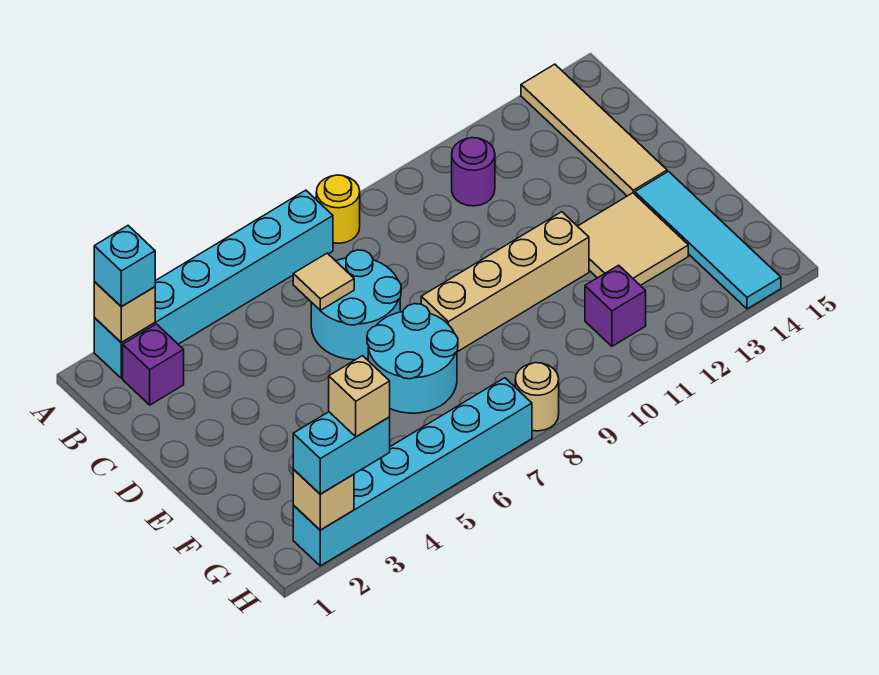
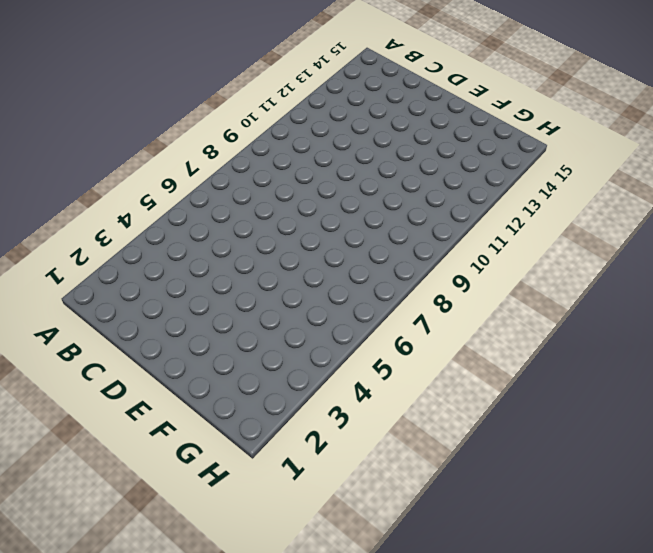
none -> cyan 1x6 brick [94,190,333,378]
none -> yellow 1x1 round brick [316,175,360,243]
none -> tan 1x4 tile [521,64,667,196]

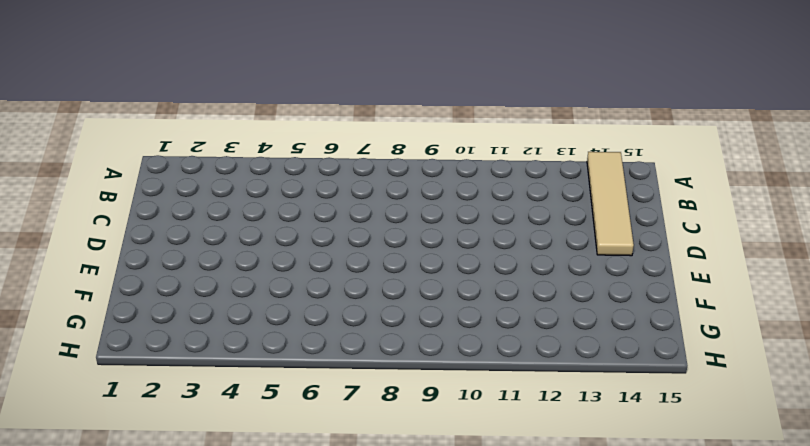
none -> cyan 1x6 brick [94,190,333,378]
none -> yellow 1x1 round brick [316,175,360,243]
none -> purple 1x1 brick [123,324,184,405]

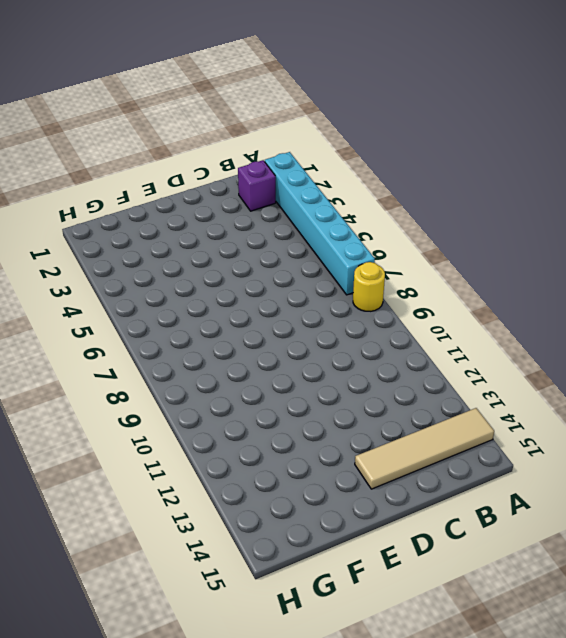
none -> purple 1x1 round brick [452,138,495,206]
none -> cyan 2x2 round brick [311,250,401,360]
none -> cyan 2x2 round brick [367,304,458,413]

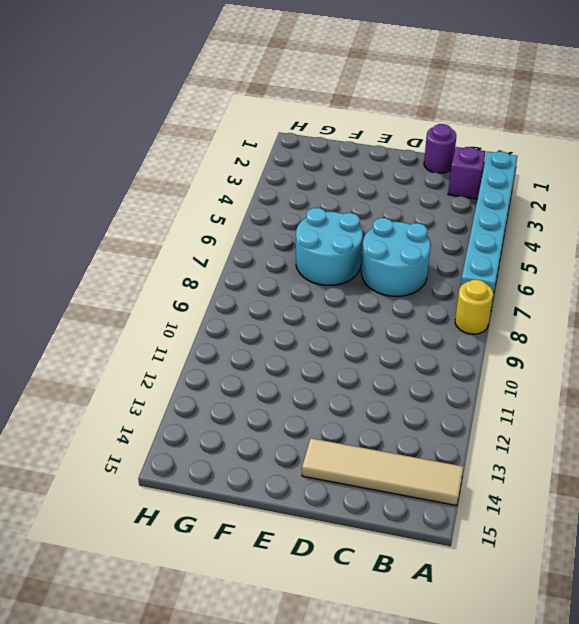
purple 1x1 round brick [424,124,456,173] -> purple 1x1 round brick moved to [452,138,495,206]
none -> tan 1x4 brick [421,212,589,352]
none -> tan 2x2 tile [578,193,688,286]
none -> cyan 1x4 tile [635,172,781,309]

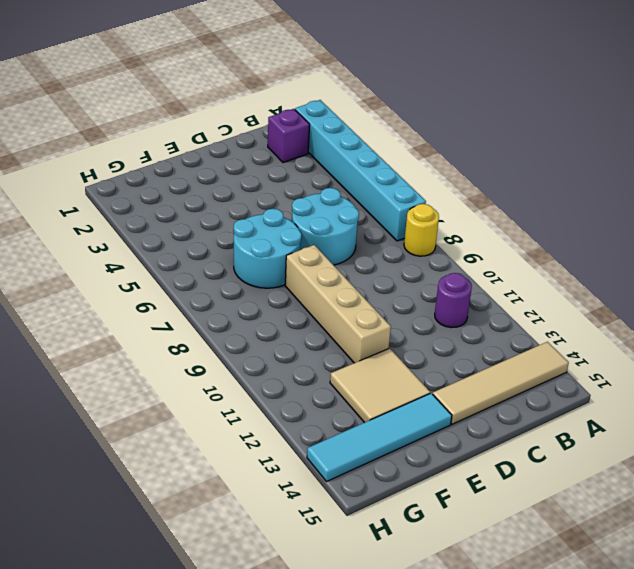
none -> purple 1x1 brick [585,265,646,346]
none -> cyan 1x6 brick [293,378,532,566]
none -> tan 1x1 round brick [515,363,559,431]

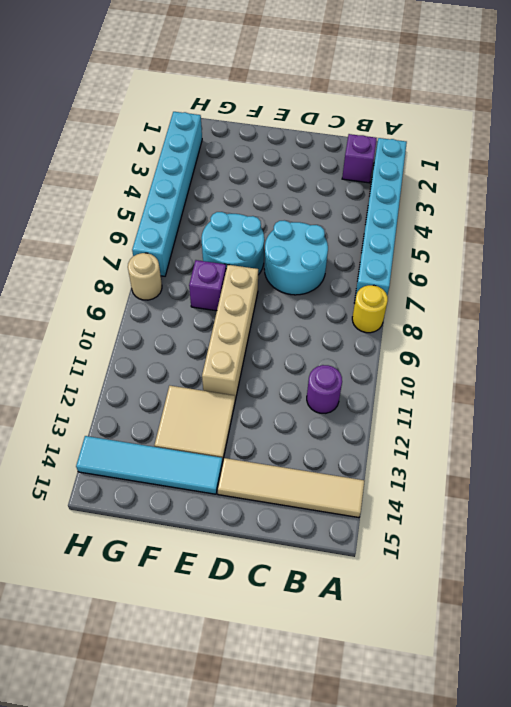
purple 1x1 brick [189,260,226,311] -> purple 1x1 brick moved to [585,265,646,346]
none -> tan 1x1 brick [94,282,155,343]
none -> tan 1x1 tile [293,253,354,310]
none -> tan 1x1 brick [293,469,354,530]

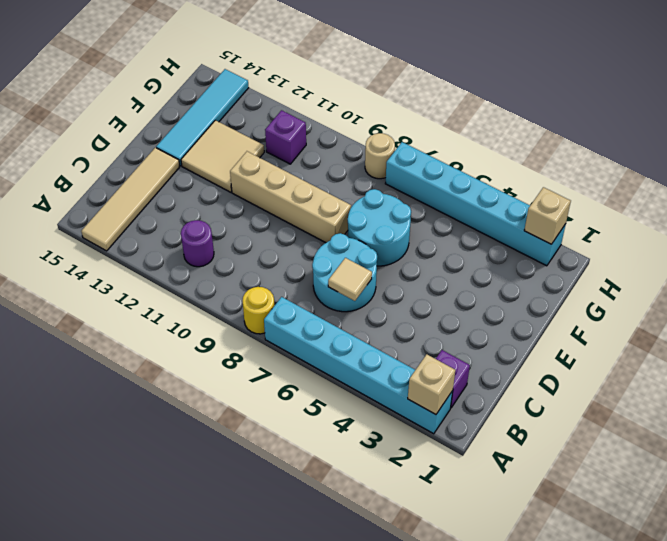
none -> cyan 1x1 brick [94,226,155,307]
none -> cyan 1x2 brick [293,412,390,494]
none -> tan 1x1 brick [329,356,390,437]

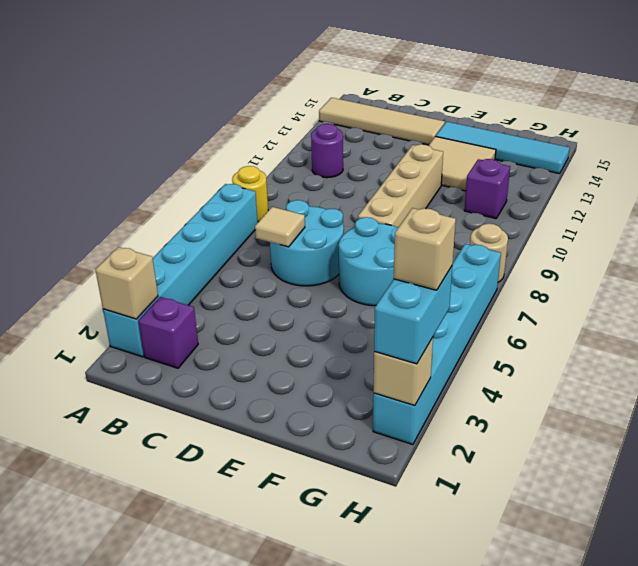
none -> cyan 1x1 brick [94,226,155,307]

